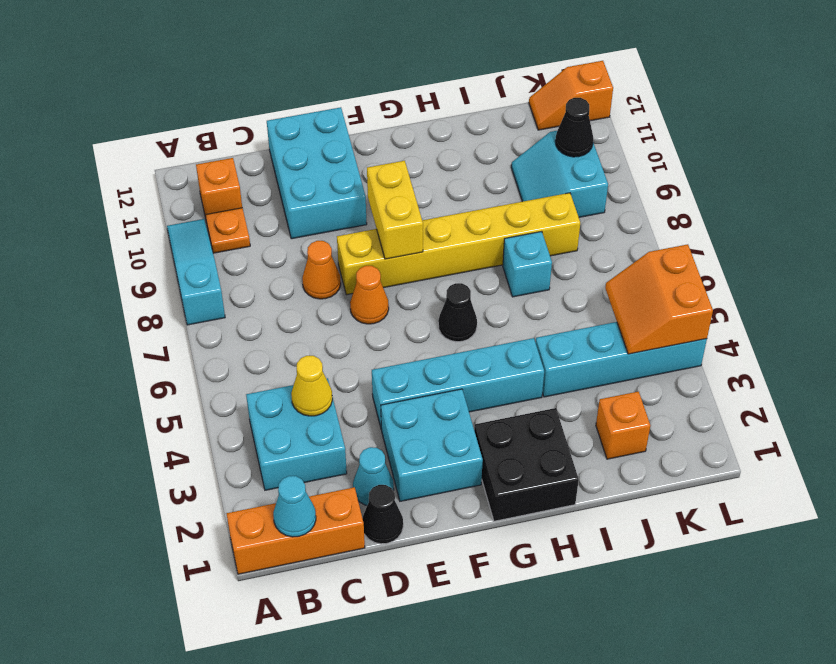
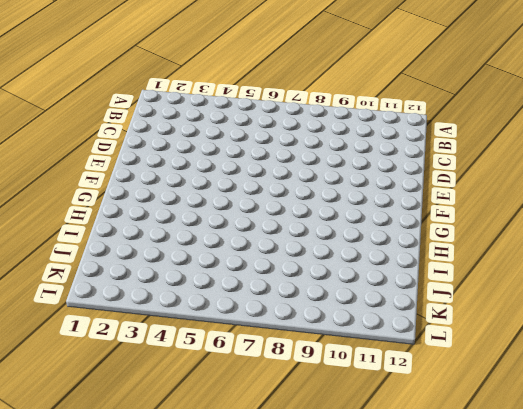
none -> orange 1x3 brick [227,487,365,574]
none -> cyan 1x3 slope [167,219,225,325]
none -> cyan 2x2 brick [246,378,347,490]

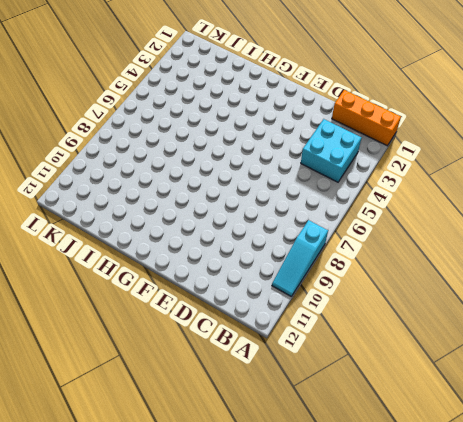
none -> orange 1x1 plate [206,208,250,253]
none -> orange 1x1 brick [196,158,242,218]
none -> black 1x1 cone [362,485,403,544]

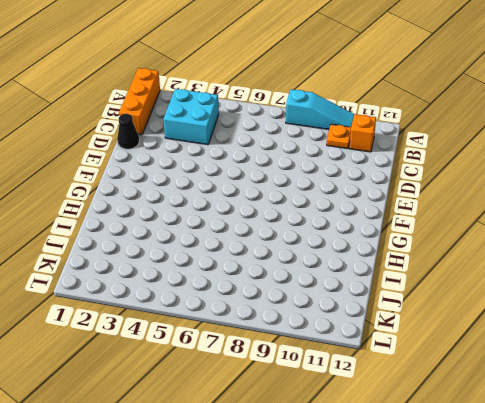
none -> cyan 1x1 cone [353,447,394,505]
none -> orange 1x1 cone [302,241,341,299]
none -> cyan 2x3 brick [267,107,367,239]

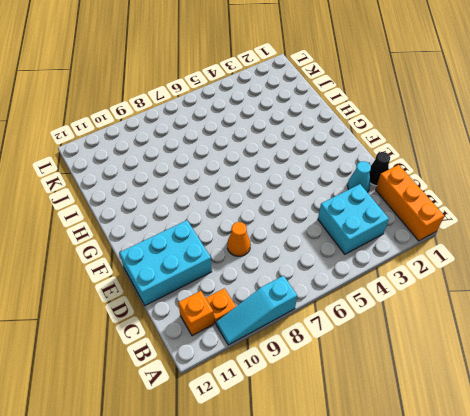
none -> cyan 2x2 brick [381,389,483,501]
none -> cyan 1x4 brick [372,338,544,430]
none -> orange 1x1 cone [350,266,389,324]

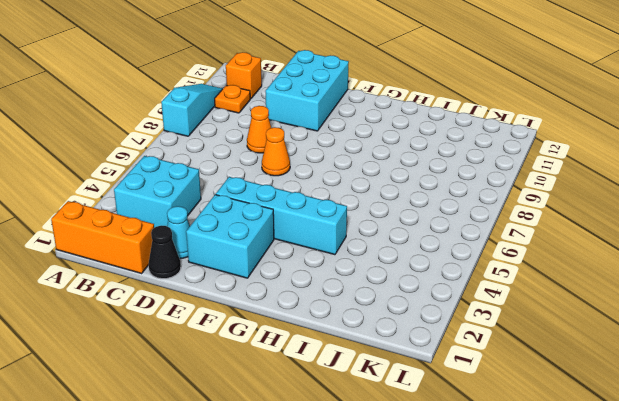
none -> yellow 1x6 brick [337,193,580,295]
none -> black 2x2 brick [474,408,579,521]
none -> black 1x1 cone [438,283,477,342]

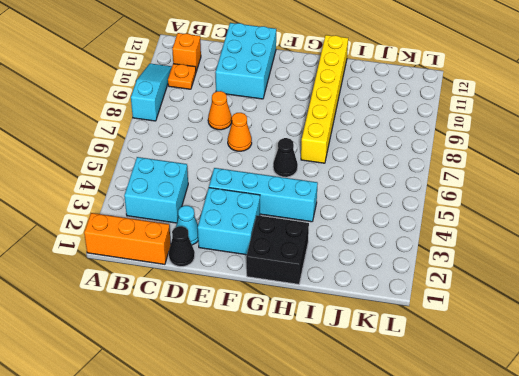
yellow 1x6 brick [301,35,348,163] -> yellow 1x6 brick turned to [337,193,580,295]
none -> cyan 1x4 brick [536,322,707,397]
none -> cyan 1x1 brick [503,232,552,297]
none -> orange 1x1 brick [596,392,650,459]

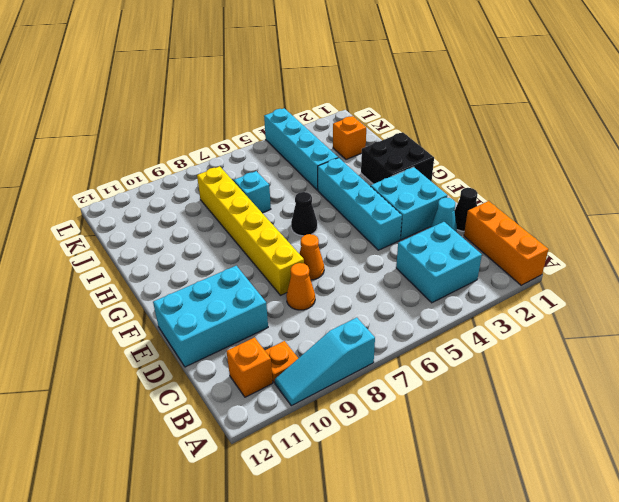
none -> cyan 2x2 slope [511,131,608,217]
none -> orange 1x2 slope [529,61,613,130]
none -> cyan 1x1 cone [273,476,316,537]

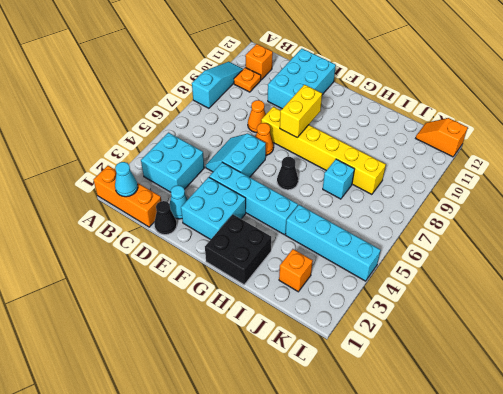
cyan 2x2 slope [206,134,266,177] -> cyan 2x2 slope moved to [511,131,608,217]
none -> yellow 1x1 cone [291,356,332,416]
none -> orange 2x2 slope [605,244,713,354]
none -> black 1x1 cone [555,98,593,157]

